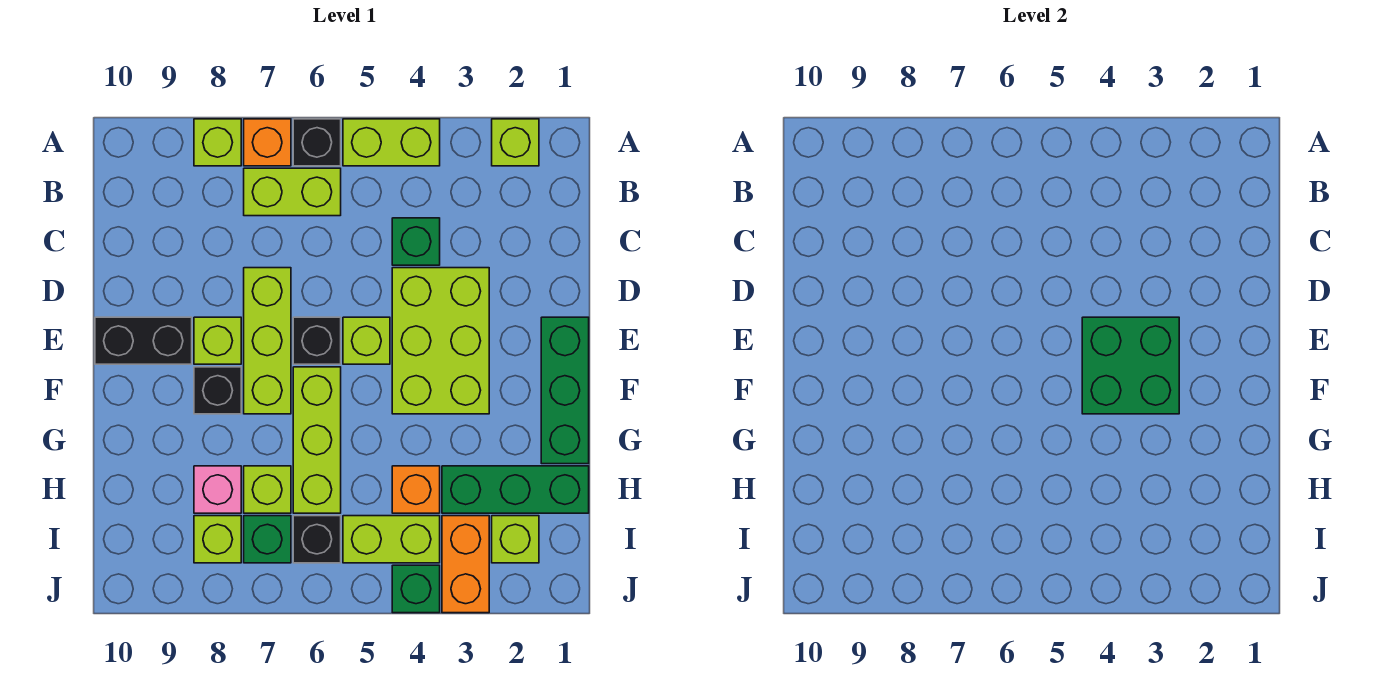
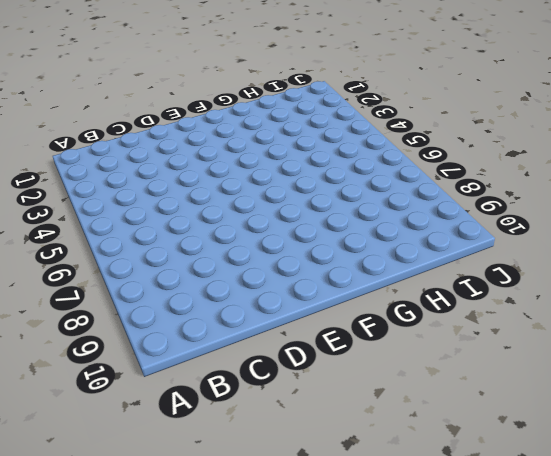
none -> lime 1x1 brick [492,119,539,166]
none -> lime 1x2 brick [343,119,440,166]
none -> black 1x1 brick [293,119,341,166]

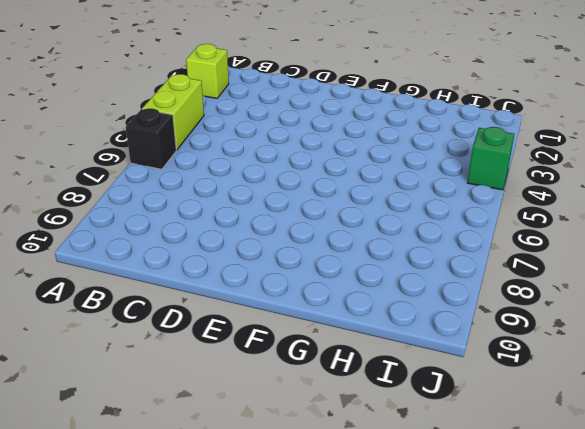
none -> orange 1x1 brick [244,119,291,166]
none -> lime 1x1 brick [194,119,241,166]
none -> lime 1x2 brick [244,168,341,216]

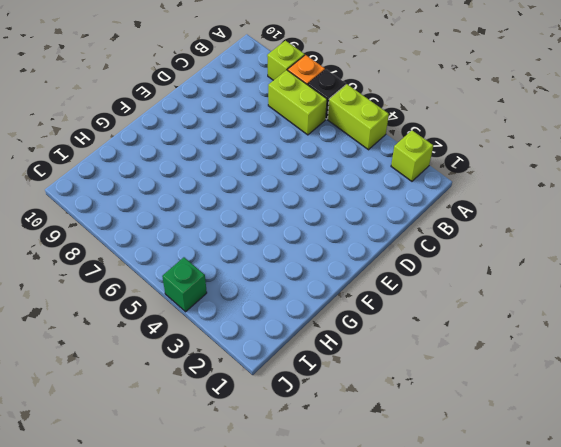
none -> green 1x1 brick [392,218,440,265]
none -> lime 2x3 brick [392,268,489,414]
none -> lime 1x3 brick [244,268,291,414]

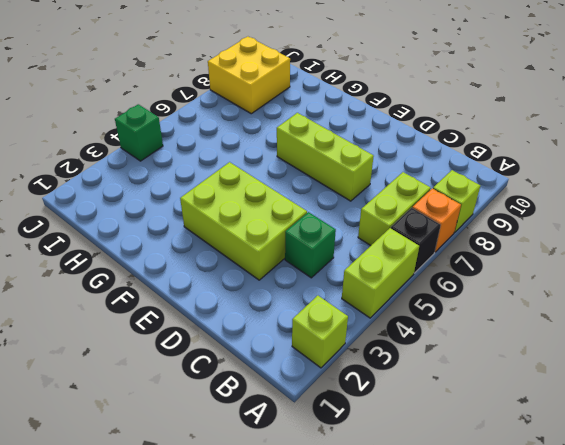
yellow 2x2 brick [208,37,290,114] -> lime 1x1 brick [194,516,241,563]
none -> green 1x3 brick [541,317,589,464]
none -> lime 1x1 brick [343,317,390,364]
none -> black 1x1 brick [293,317,341,364]

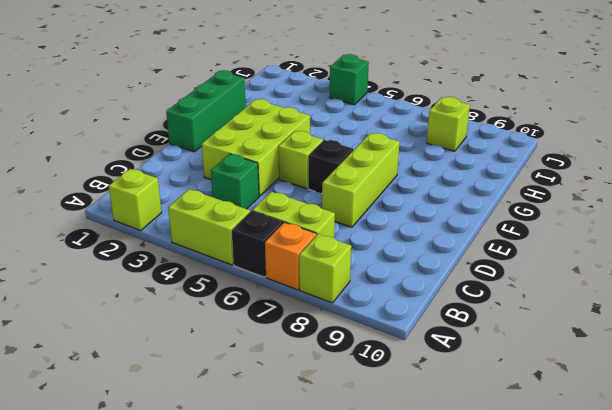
none -> lime 1x1 brick [194,317,241,364]
none -> black 1x2 brick [95,317,192,364]
none -> lime 1x3 brick [293,367,341,513]

